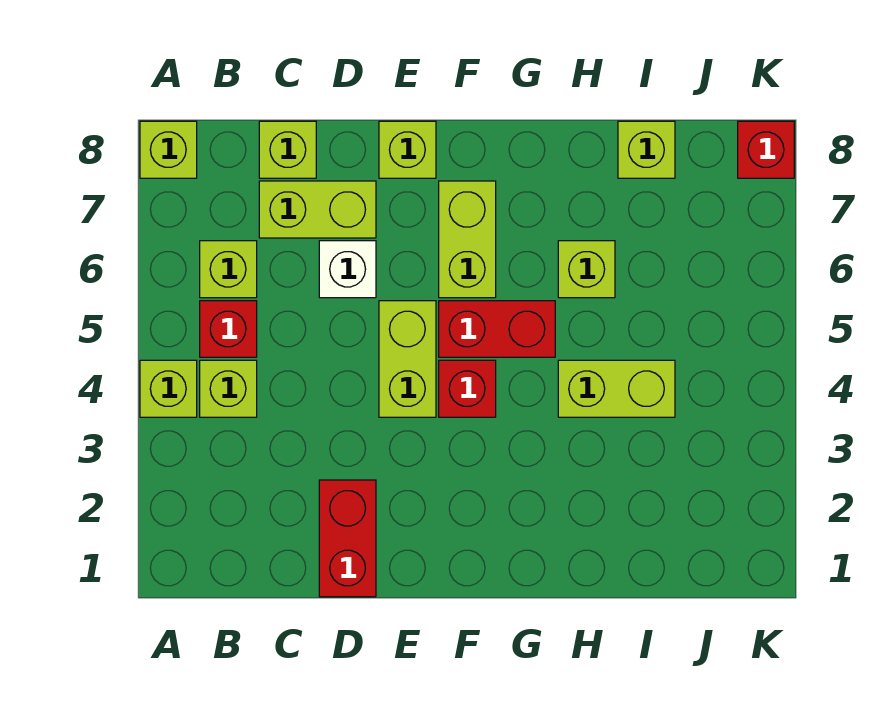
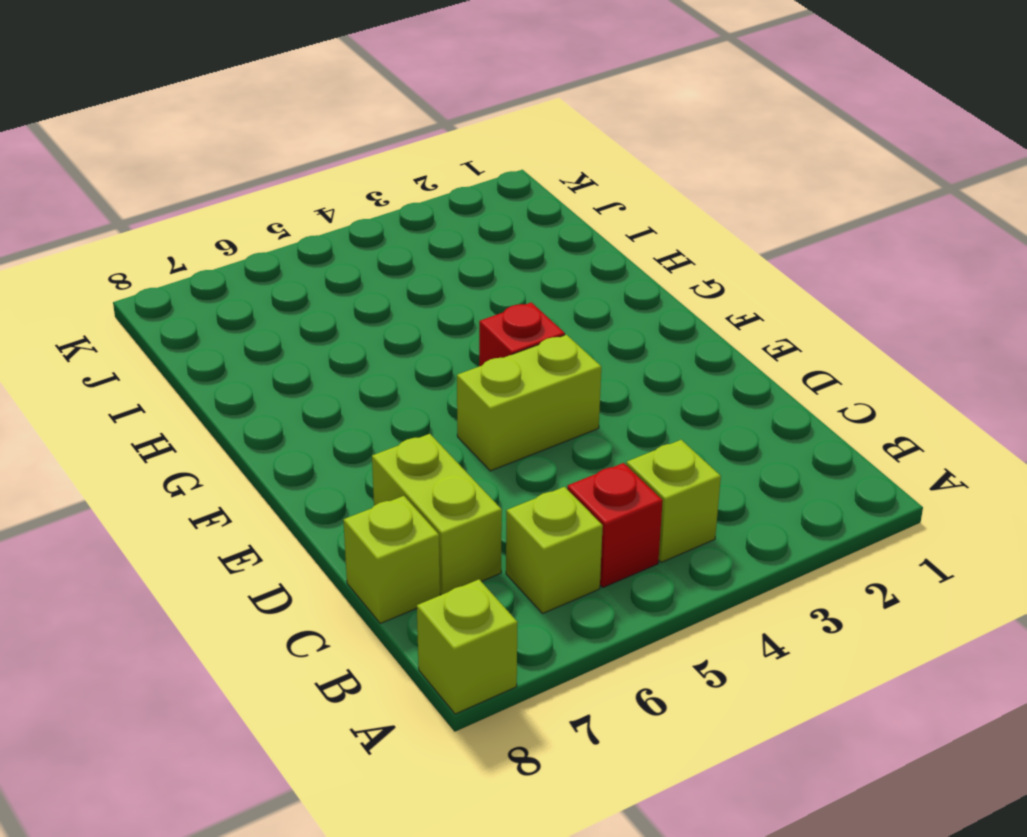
none -> lime 1x1 brick [140,360,197,417]
none -> red 1x2 brick [319,480,376,597]
none -> white 1x1 brick [319,241,376,298]

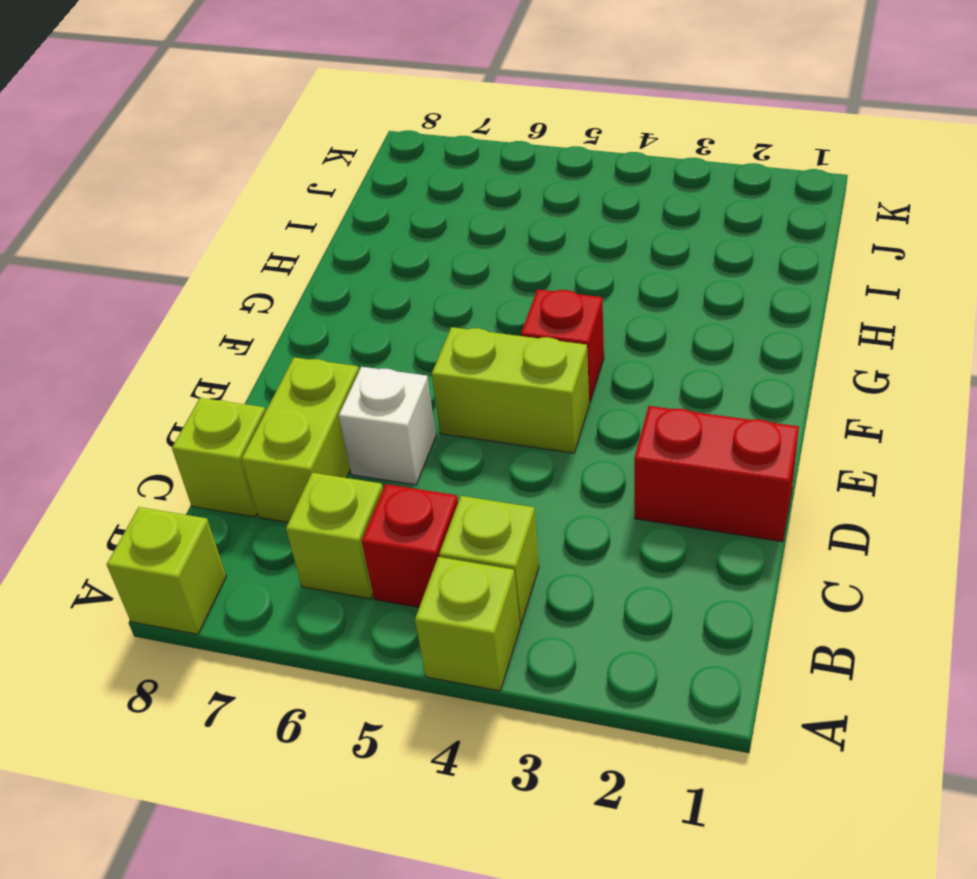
none -> lime 1x1 brick [379,121,436,178]
none -> red 1x2 brick [439,301,555,357]
none -> lime 1x2 brick [439,181,496,298]

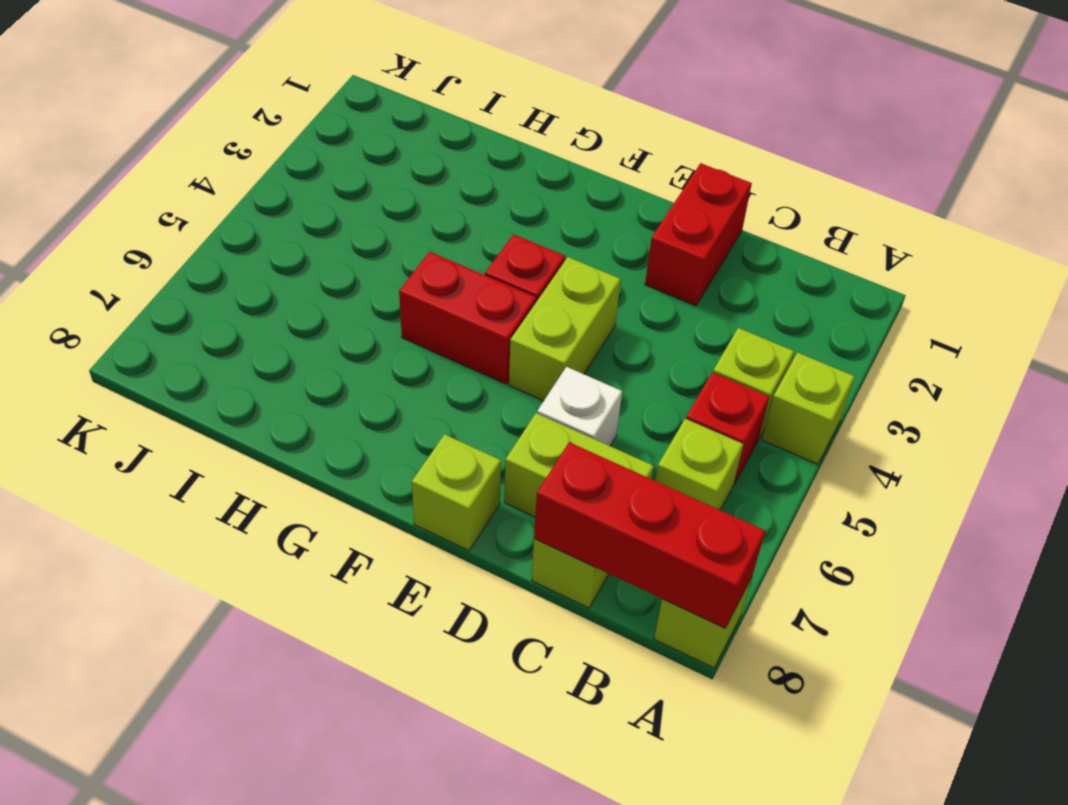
red 1x3 brick [534,442,765,628] -> none
none -> lime 1x2 brick [439,181,496,298]
none -> lime 1x2 brick [558,360,675,417]
none -> lime 1x1 brick [558,241,615,298]

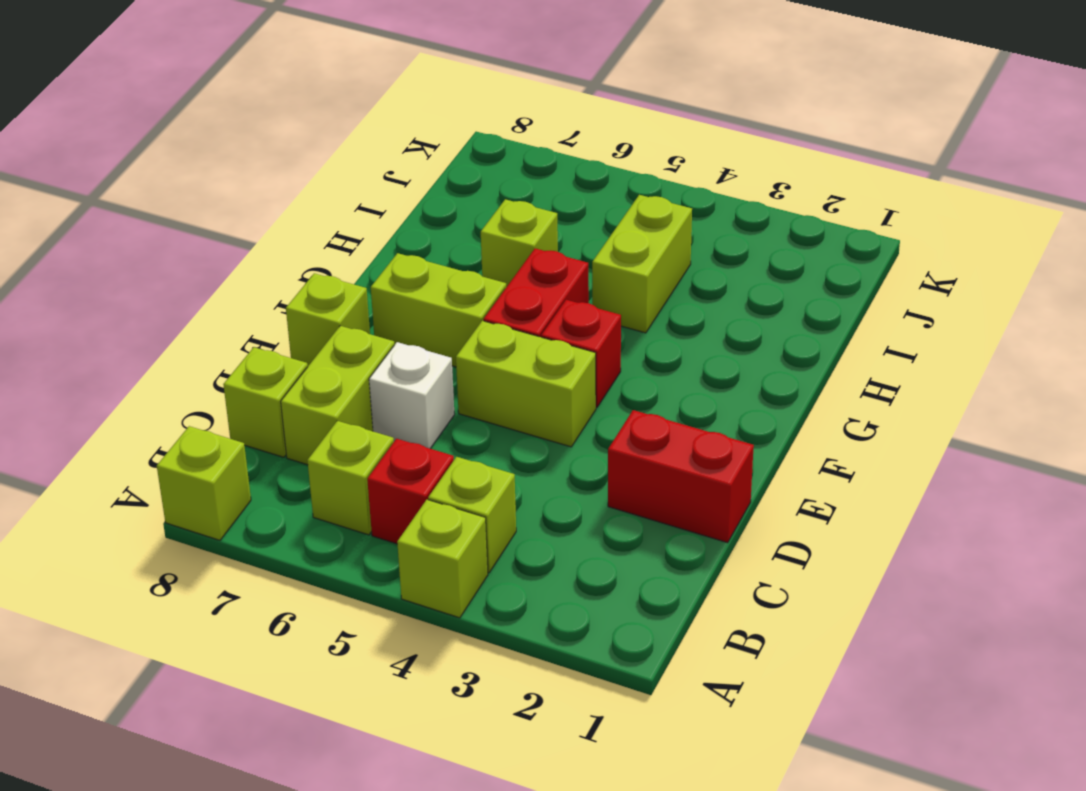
none -> lime 1x1 brick [618,121,675,178]
none -> red 1x1 brick [738,121,794,178]

